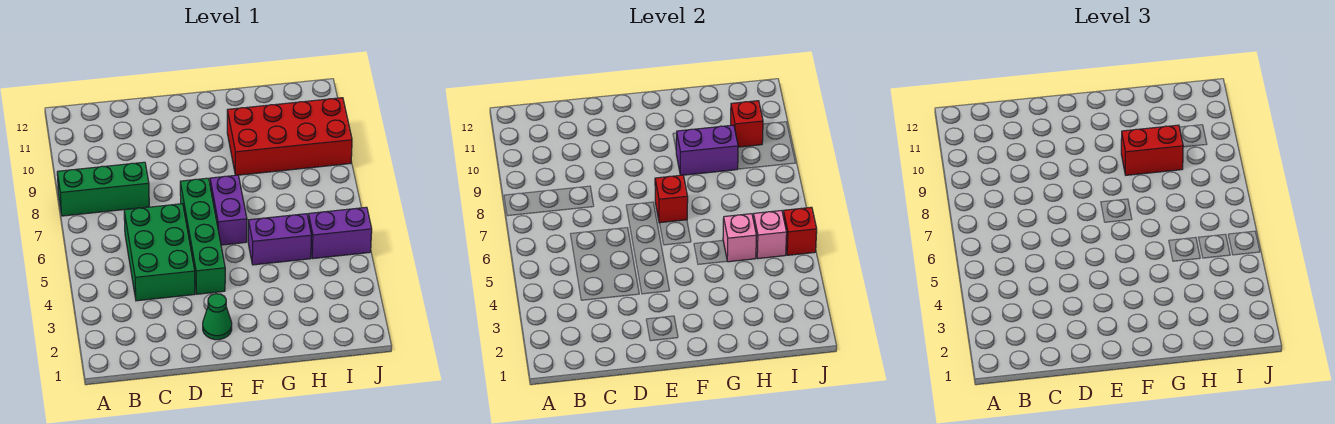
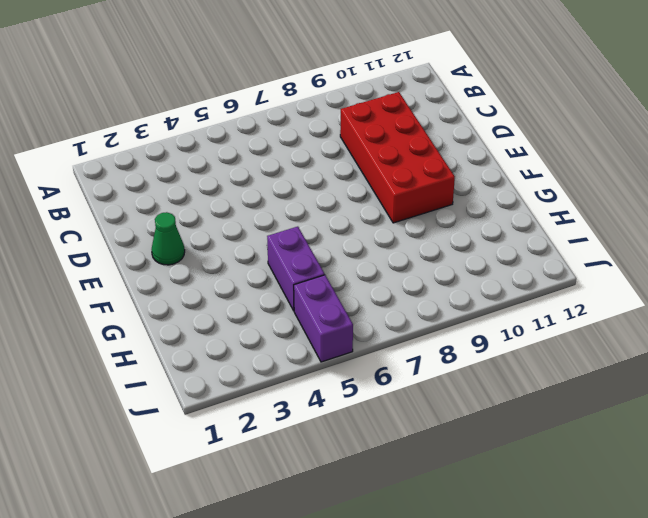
red 2x4 brick [340,92,455,223] -> red 2x4 brick moved to [227,98,352,175]
none -> green 1x3 brick [57,162,149,216]
none -> green 2x3 brick [124,204,195,301]
none -> green 1x4 brick [180,178,225,294]

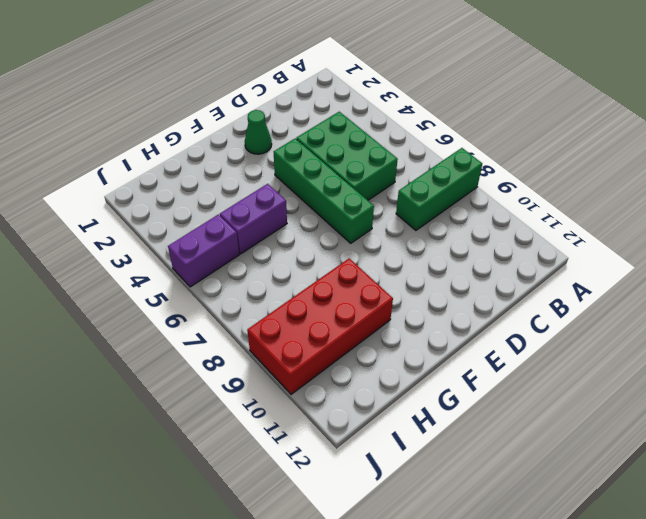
none -> purple 1x2 brick [210,175,247,245]
none -> red 1x1 brick [655,175,688,223]
none -> purple 1x2 brick [676,125,738,175]

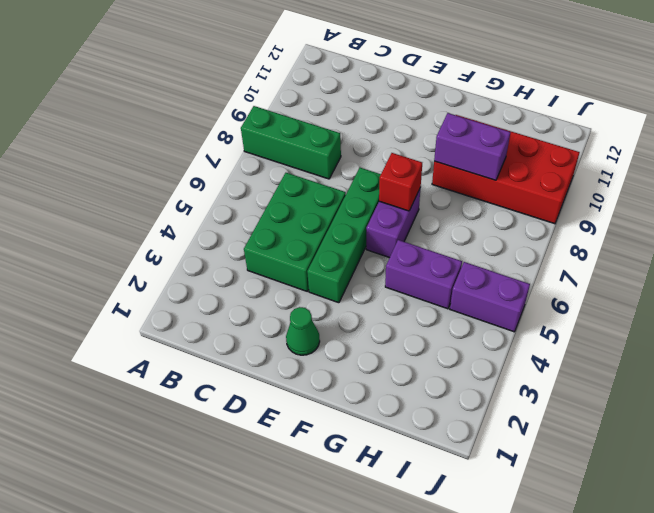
none -> pink 1x1 brick [723,214,757,262]
none -> pink 1x1 brick [753,211,787,258]
none -> red 1x1 brick [731,101,763,147]

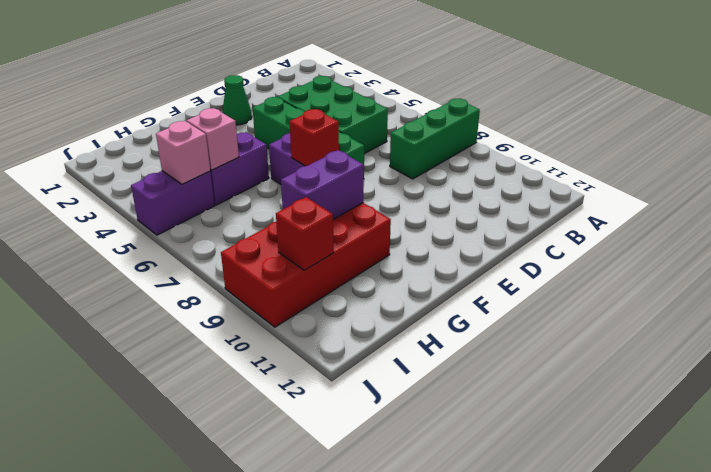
none -> red 1x1 brick [783,207,817,255]
none -> red 1x2 brick [1121,125,1183,175]

